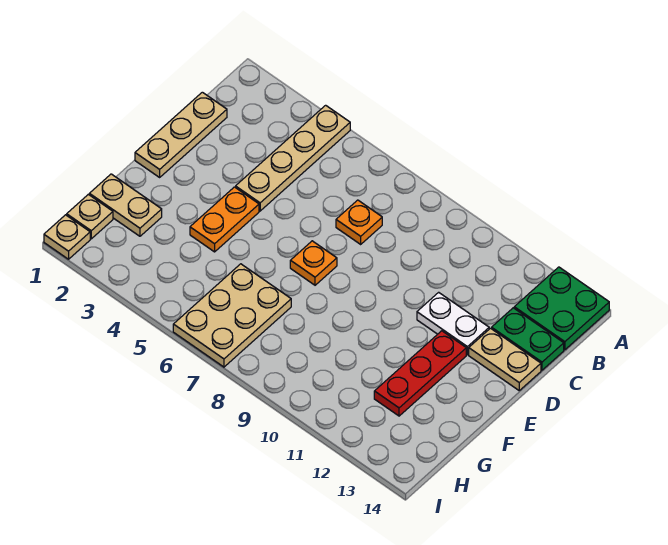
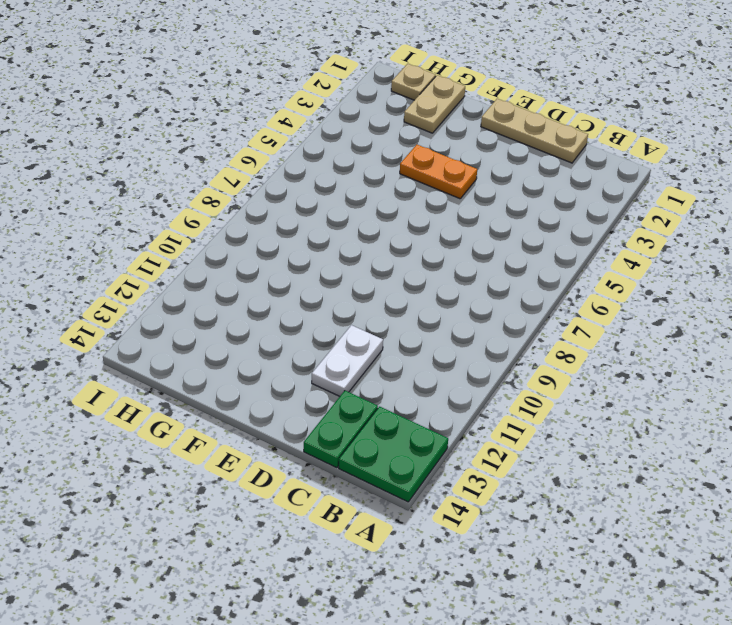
none -> tan 1x4 plate [236,105,350,211]
none -> orange 1x1 plate [336,200,382,244]
none -> tan 1x2 plate [469,328,541,390]

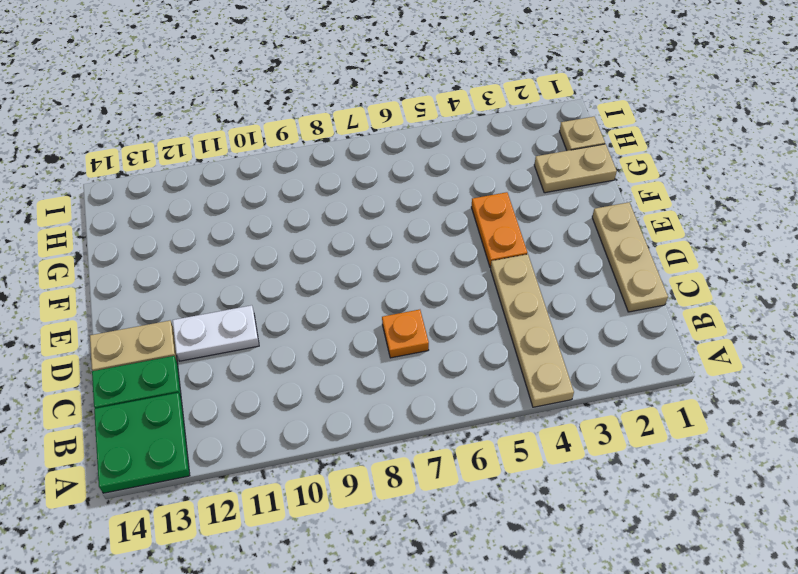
none -> orange 1x1 plate [290,241,337,285]
none -> red 1x3 plate [374,331,466,416]
none -> tan 2x3 plate [173,264,291,367]

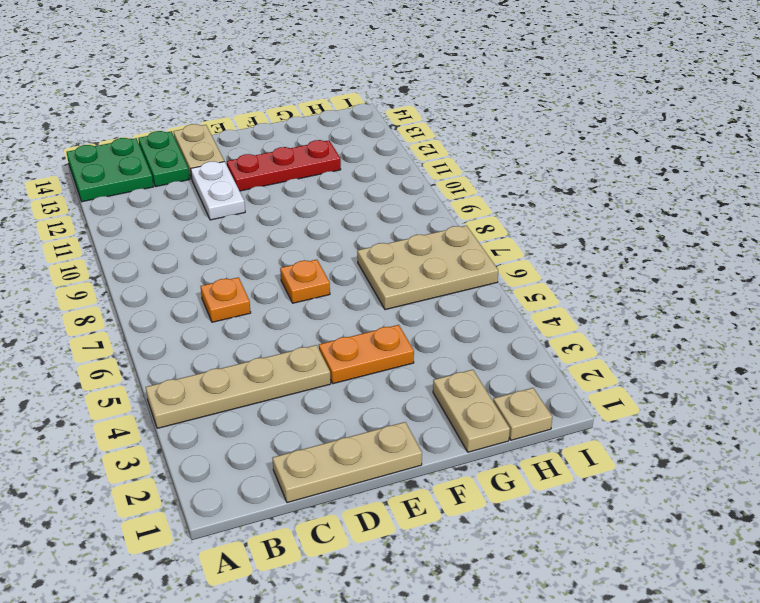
none -> tan 1x1 plate [44,215,90,259]

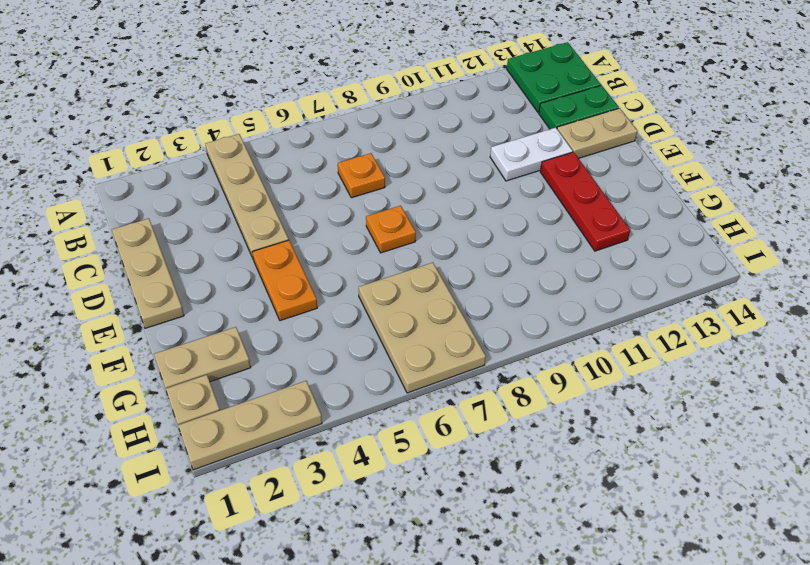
tan 1x3 plate [178,381,322,470] -> tan 1x1 plate [44,215,90,259]

